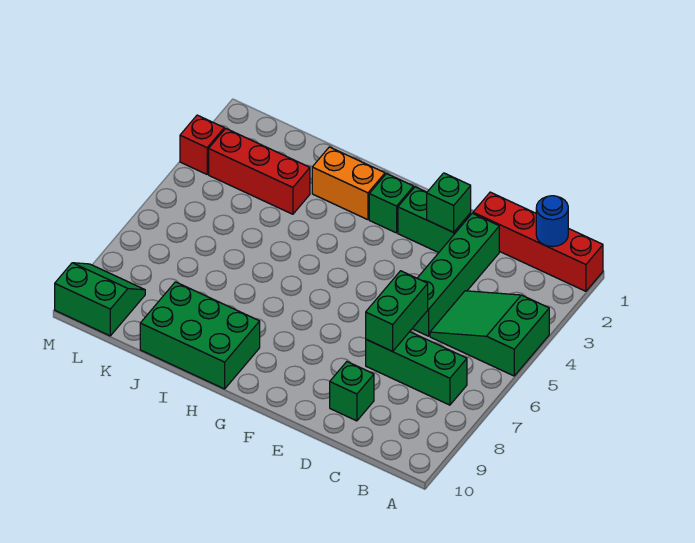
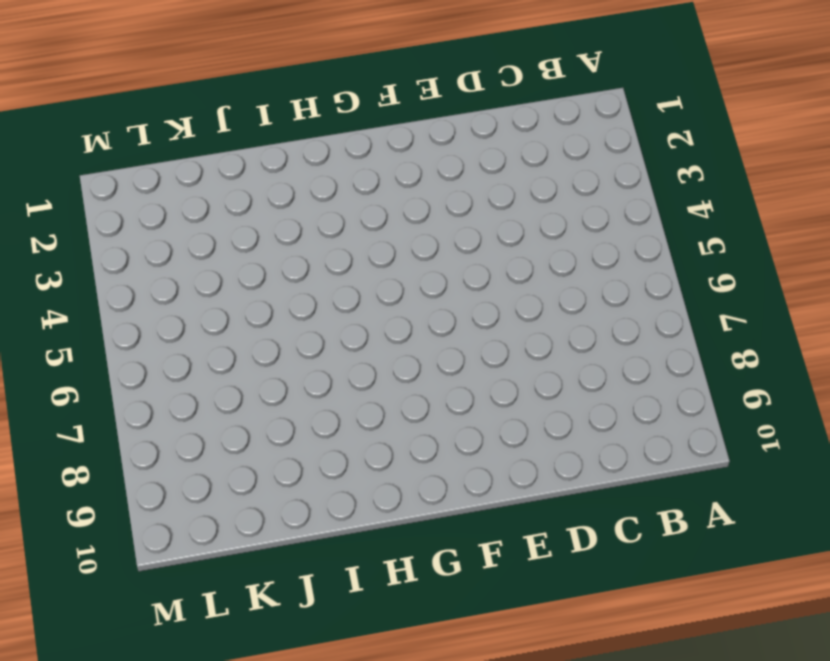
none -> red 1x4 brick [473,192,603,291]
none -> green 2x3 slope [430,291,549,376]
none -> green 1x3 brick [366,332,467,405]

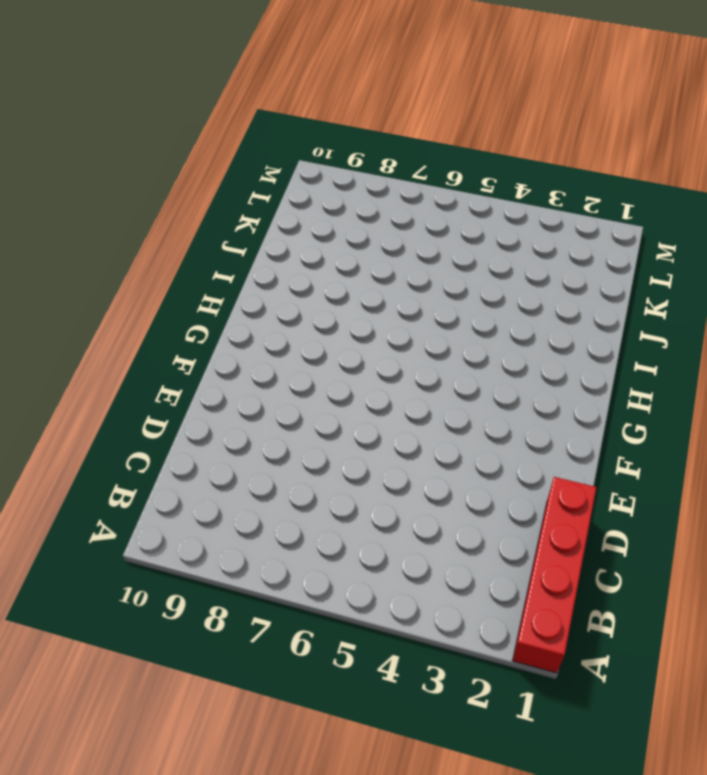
none -> green 2x3 slope [430,291,549,376]
none -> green 1x3 brick [366,332,467,405]
none -> green 1x4 brick [412,213,499,336]

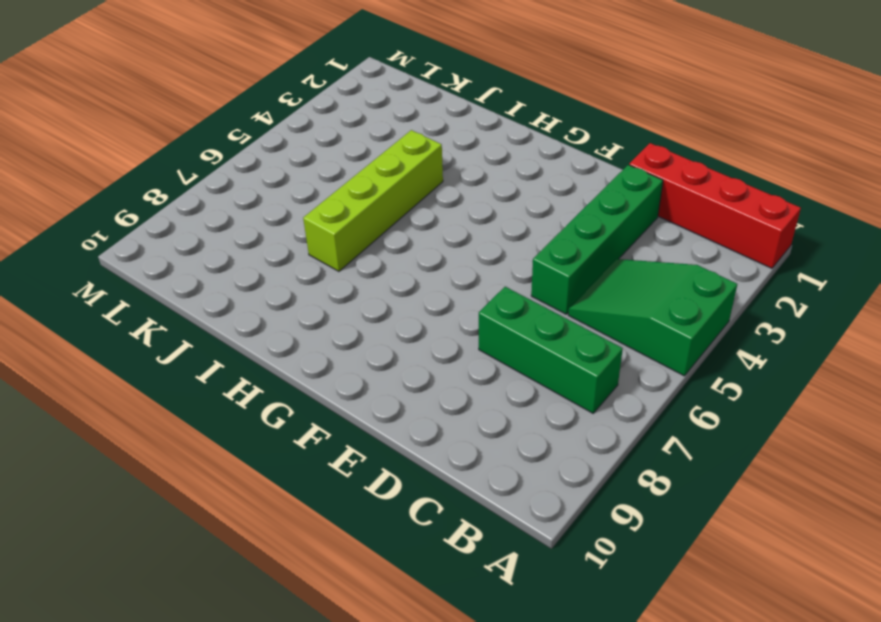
lime 1x4 brick [303,130,443,271] -> none
none -> green 1x1 brick [330,362,374,421]
none -> green 1x2 brick [398,187,471,253]
none -> green 1x1 brick [369,174,414,233]

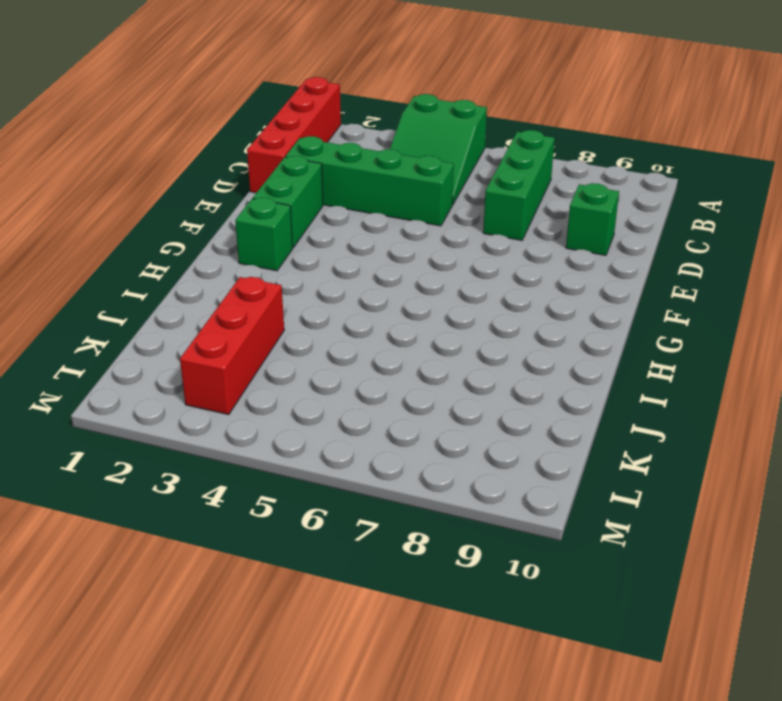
none -> orange 1x2 brick [312,147,385,220]
none -> green 2x3 brick [140,282,260,389]
none -> green 2x2 slope [55,263,145,336]

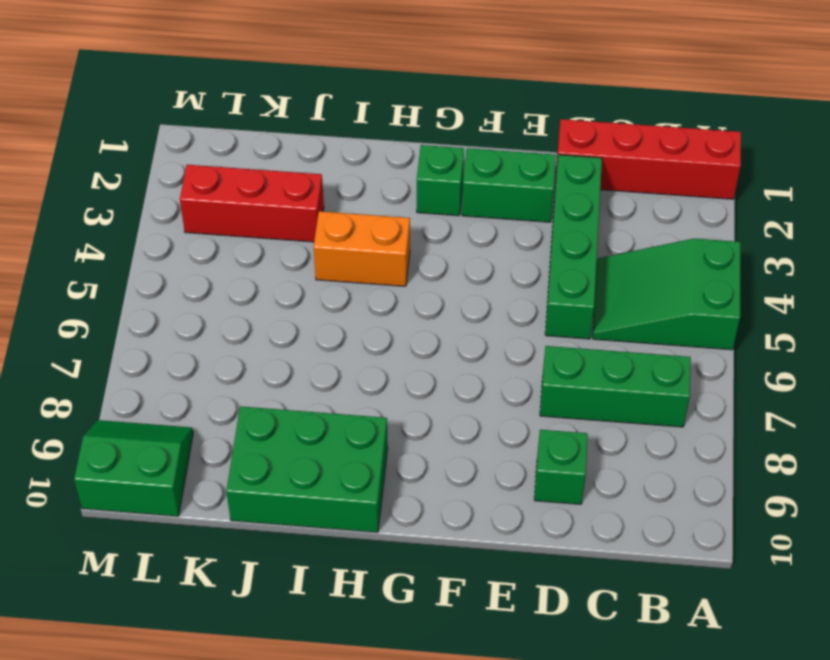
orange 1x2 brick [314,211,410,286] -> orange 1x2 brick moved to [312,147,385,220]
none -> red 1x1 brick [180,115,224,174]
none -> blue 1x1 round brick [536,196,568,247]
none -> green 1x2 brick [366,271,428,351]

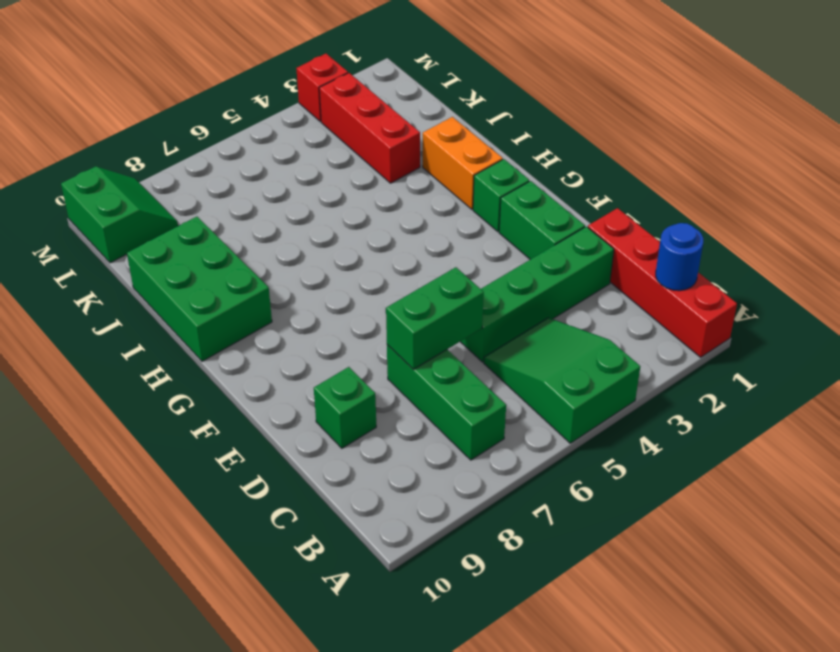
none -> green 1x1 brick [427,173,471,232]

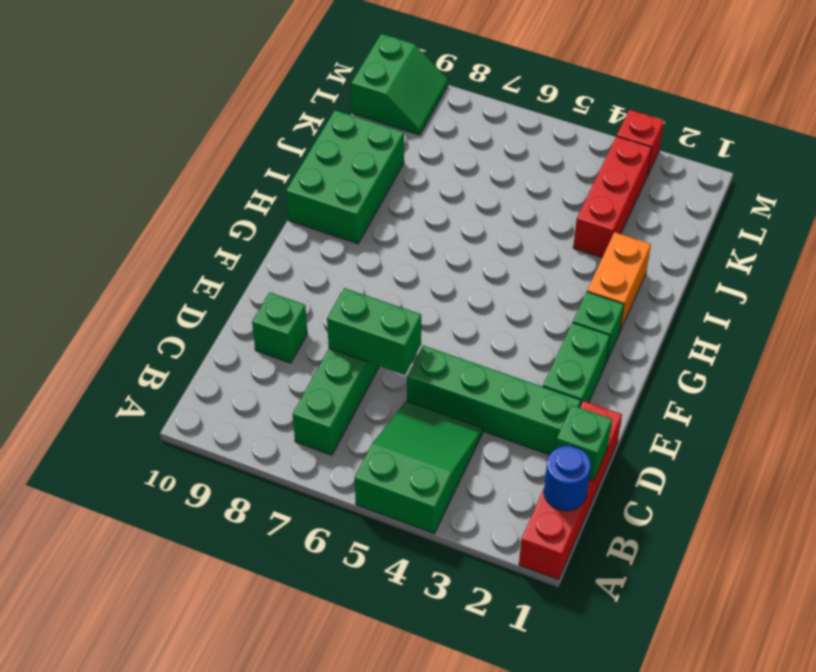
green 1x1 brick [556,405,612,481] -> green 1x1 brick moved to [427,173,471,232]

